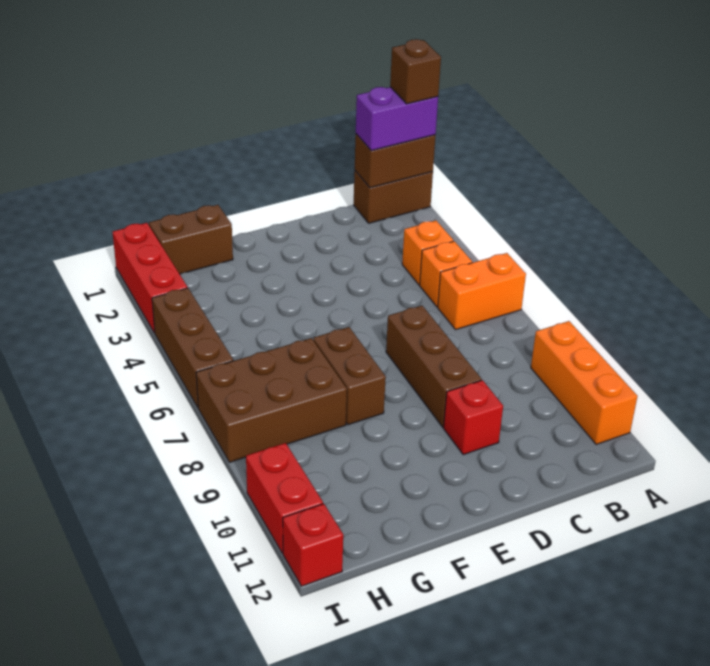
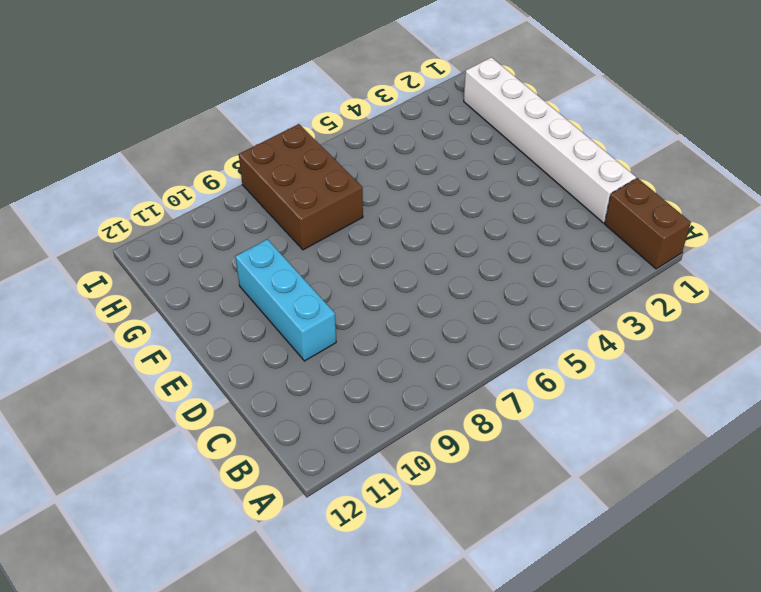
white 1x6 brick [464,57,636,223] -> brown 1x2 brick [149,205,233,274]
cyan 1x3 brick [236,239,336,361] -> red 1x1 brick [443,380,503,455]
none -> orange 1x2 brick [438,253,526,330]
none -> orange 1x3 brick [531,321,637,444]
none -> orange 1x1 brick [402,221,453,285]

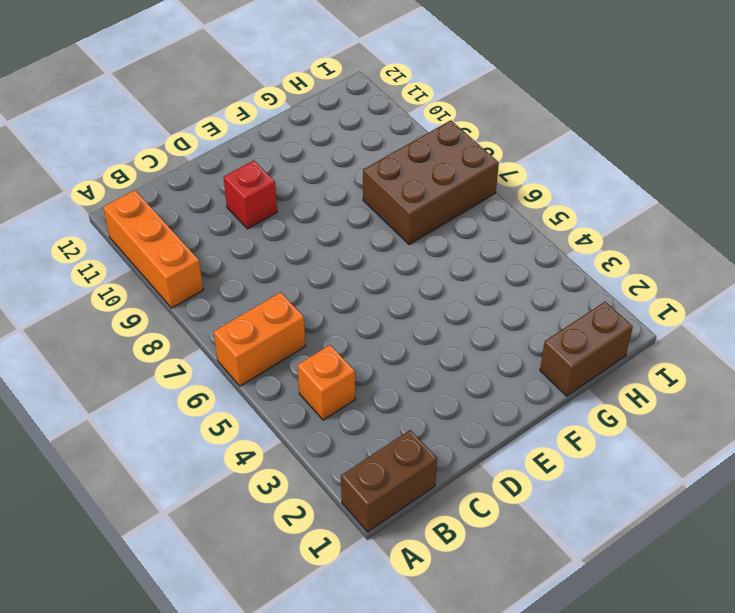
none -> orange 1x1 brick [420,241,472,307]
none -> brown 1x3 brick [386,306,482,427]
none -> brown 1x2 brick [313,327,386,425]

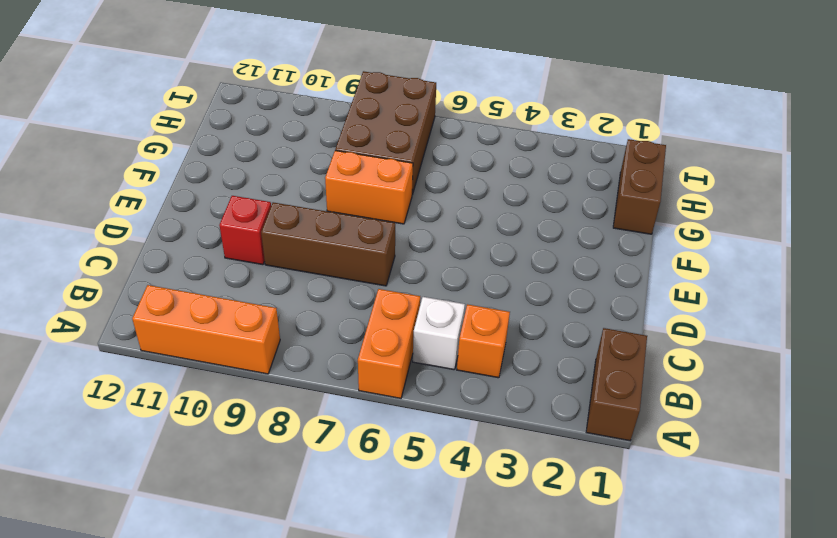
white 1x1 brick [413,297,465,370] -> orange 1x1 brick [420,241,472,307]
orange 1x2 brick [325,151,413,224] -> brown 1x2 brick [313,327,386,425]
none -> red 1x3 brick [113,223,188,333]
none -> brown 1x3 brick [152,288,233,407]
none -> red 1x2 brick [246,443,323,553]

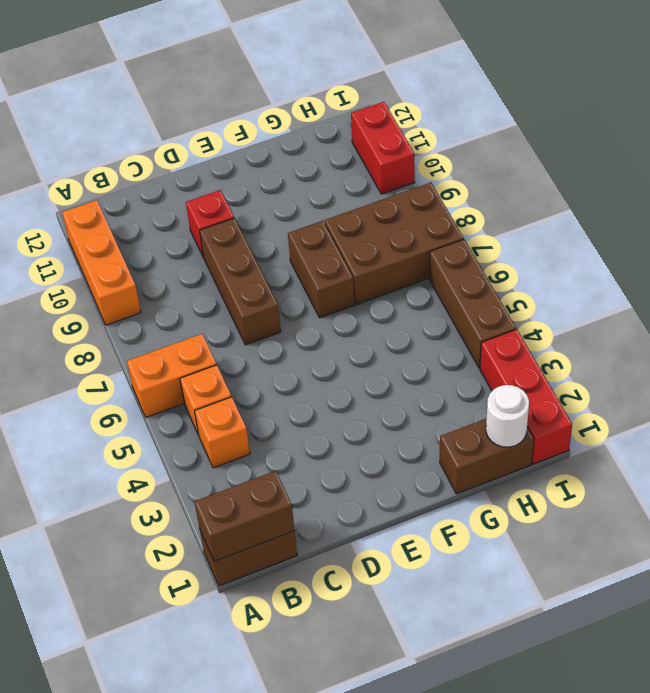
white 1x1 round brick [486,385,529,447] -> none
none -> red 1x1 brick [283,504,343,586]
none -> purple 1x2 brick [356,87,438,151]
none -> brown 1x1 brick [390,39,441,104]

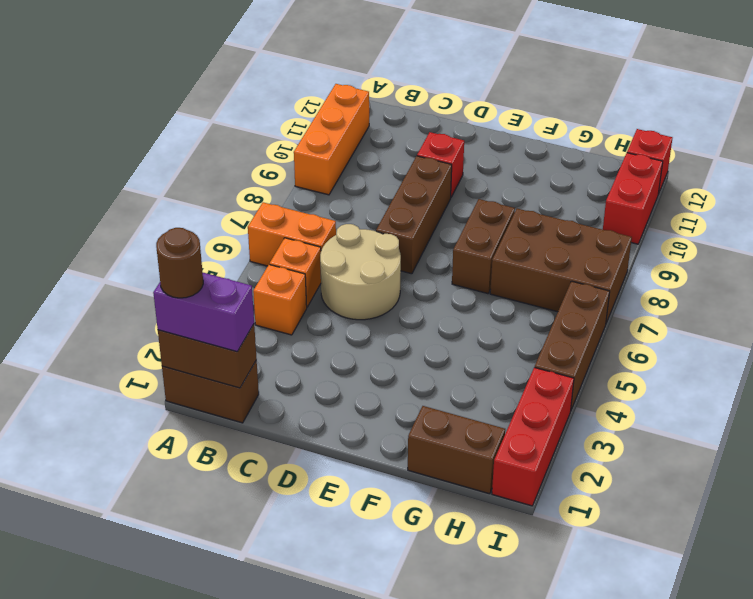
brown 1x1 round brick [156,228,203,298] -> brown 1x1 brick [390,39,441,104]
tan 2x2 round brick [320,224,401,320] -> none

